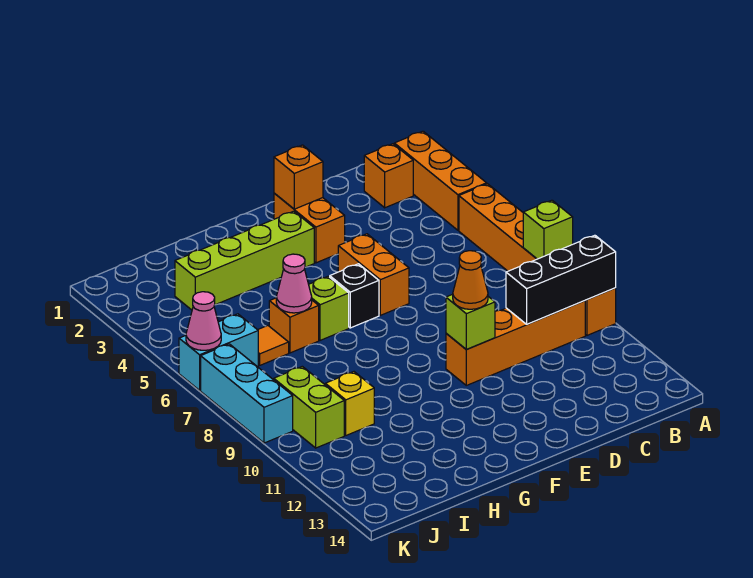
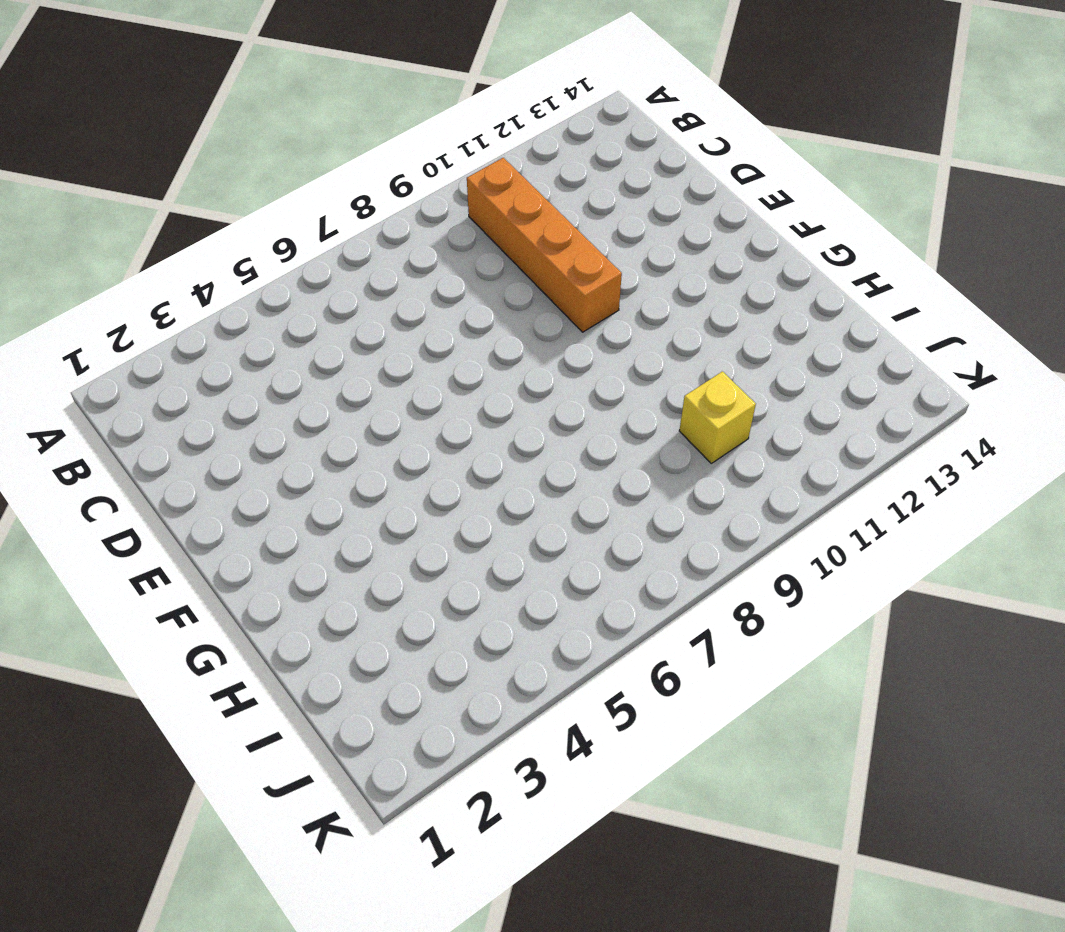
none -> orange 1x3 brick [394,131,487,230]
none -> orange 1x6 brick [459,184,616,335]
none -> orange 1x1 brick [364,144,413,208]

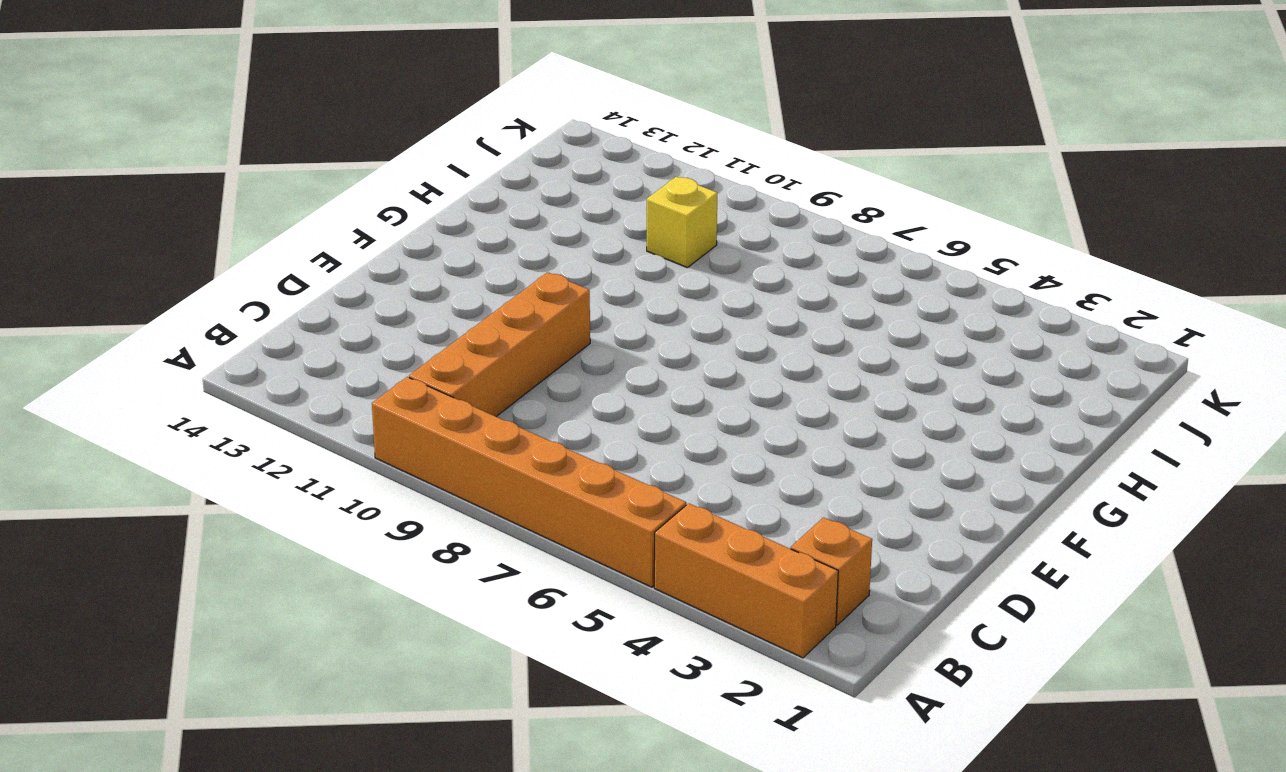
none -> orange 1x2 brick [274,193,345,263]
none -> orange 1x2 brick [338,234,409,315]
none -> lime 1x4 brick [175,211,314,310]

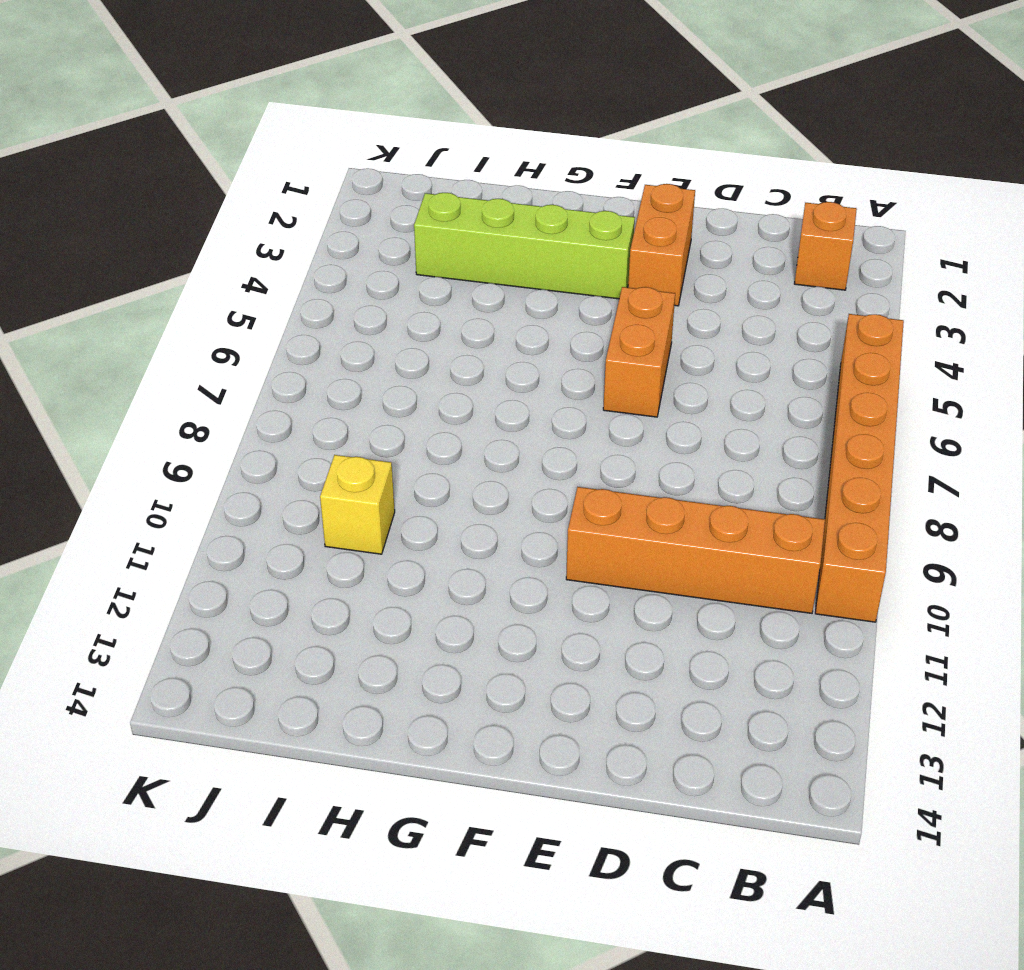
none -> orange 1x3 brick [394,131,487,230]
none -> black 1x1 brick [330,264,379,328]
none -> lime 1x1 brick [309,276,349,340]

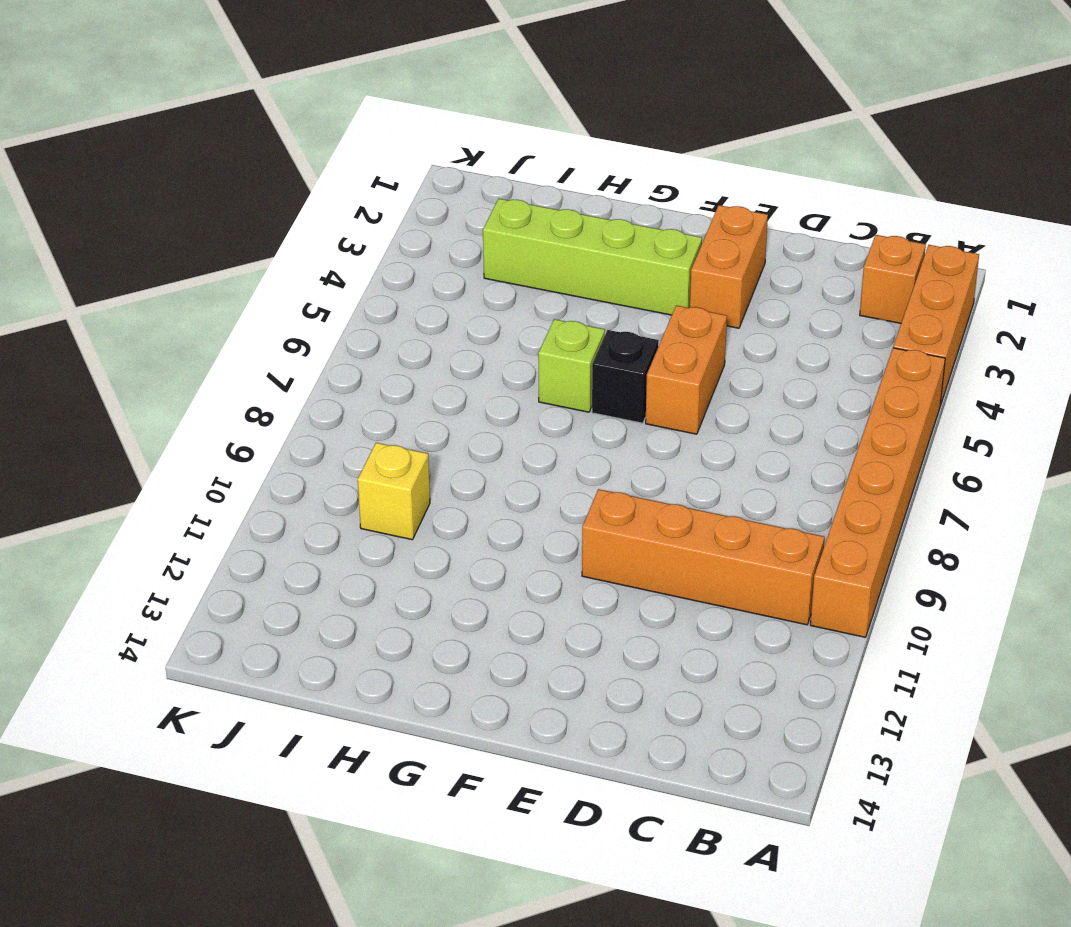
none -> orange 1x1 brick [269,298,319,353]
none -> orange 1x1 tile [258,326,289,365]
none -> cyan 1x2 brick [179,314,258,390]

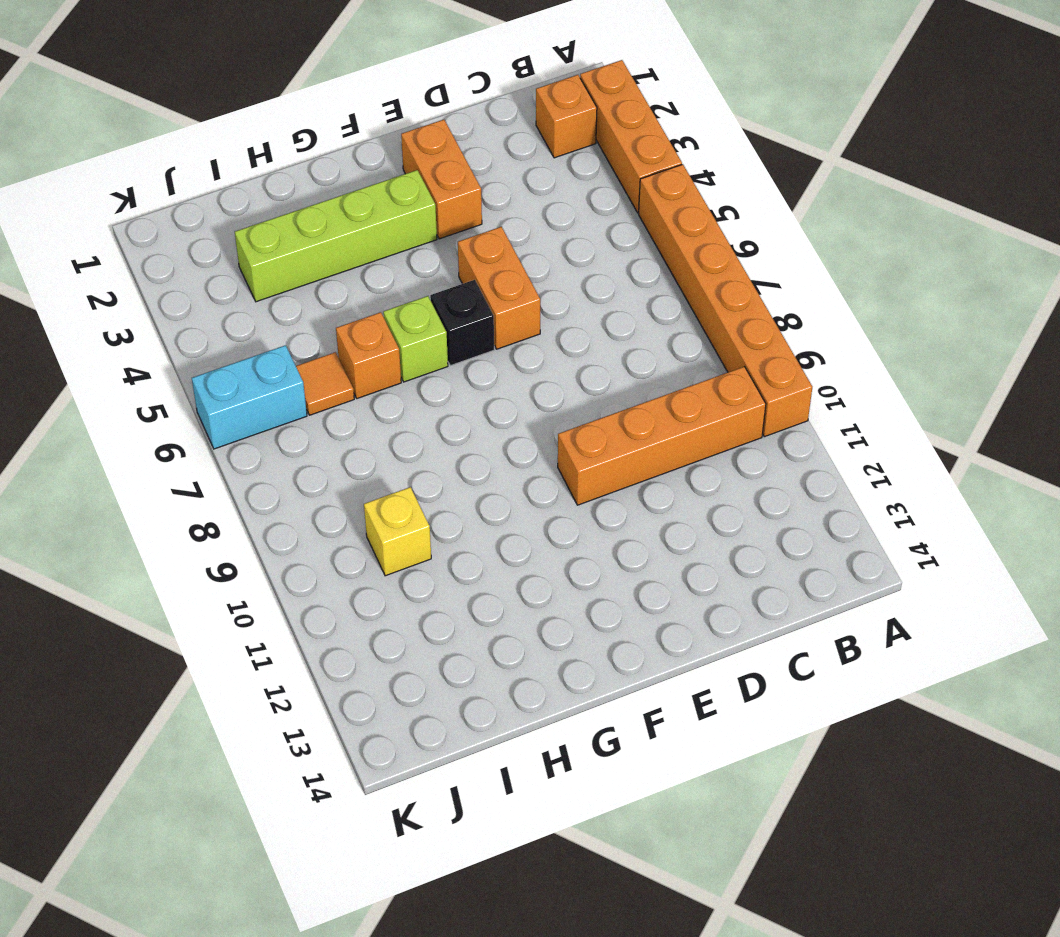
none -> lime 1x2 brick [274,366,344,448]
none -> cyan 1x3 brick [201,344,293,443]
none -> lime 1x1 brick [523,200,573,259]

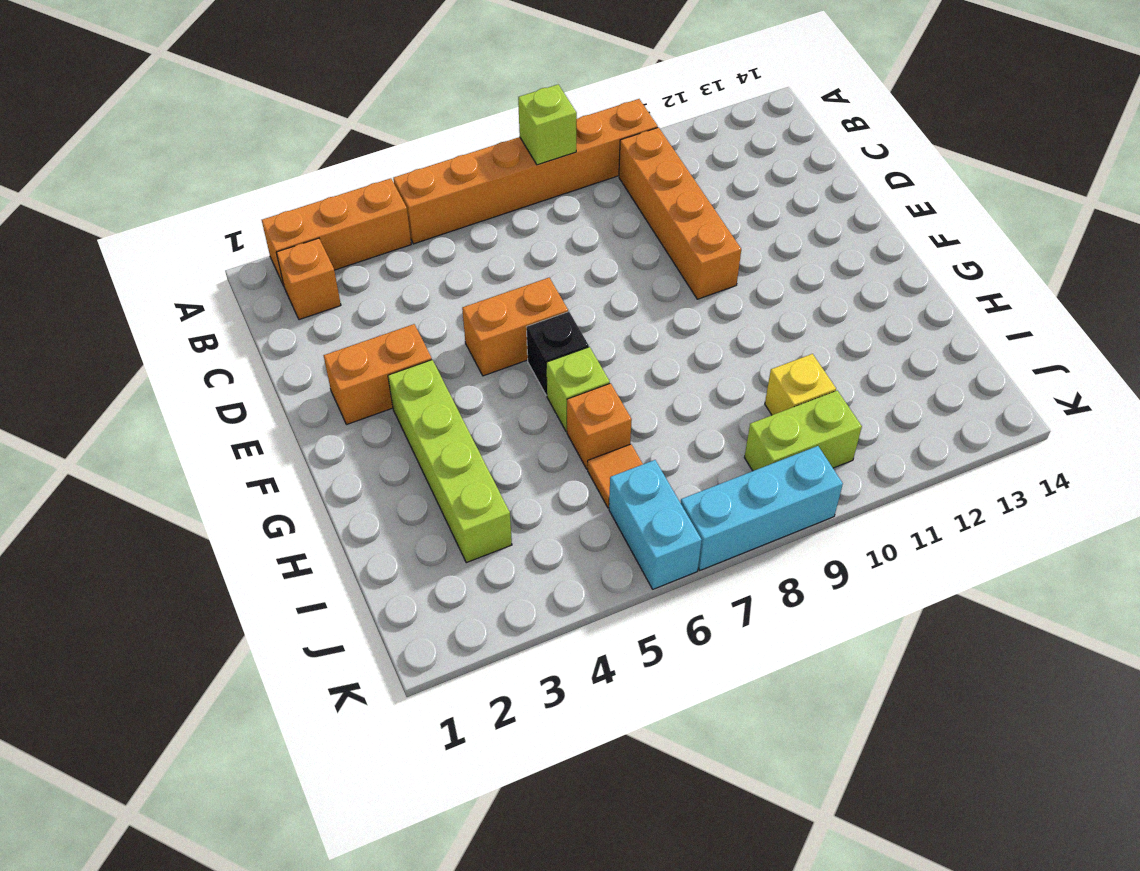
none -> black 1x3 brick [506,235,616,324]
none -> orange 1x1 brick [274,145,323,209]
none -> lime 1x1 brick [446,294,495,350]

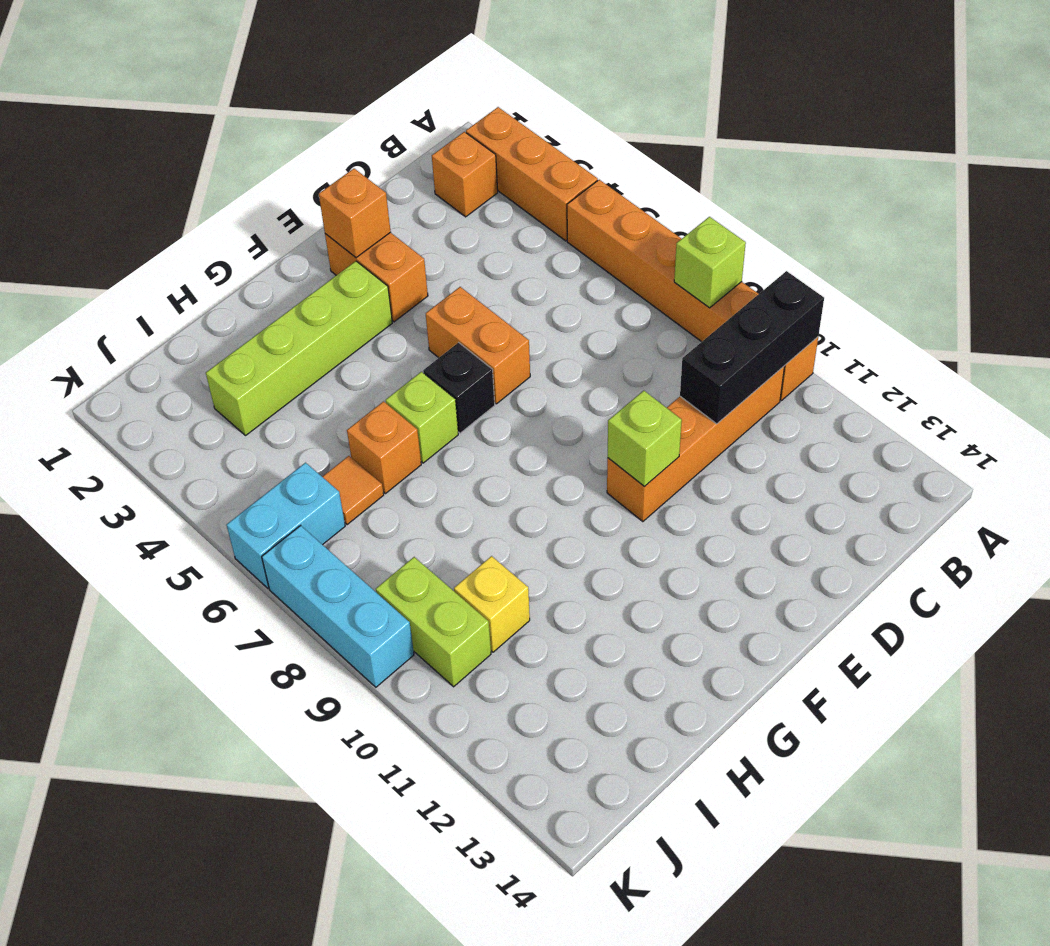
none -> pink 1x1 cone [276,254,312,313]
none -> pink 1x1 cone [186,292,221,350]
none -> orange 1x1 cone [453,251,488,309]

